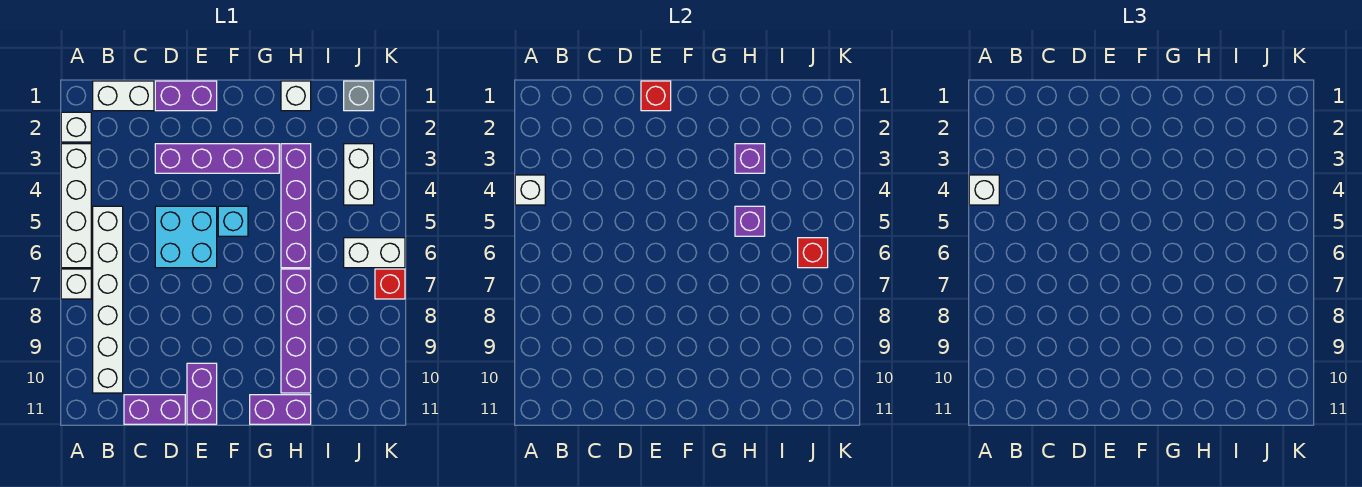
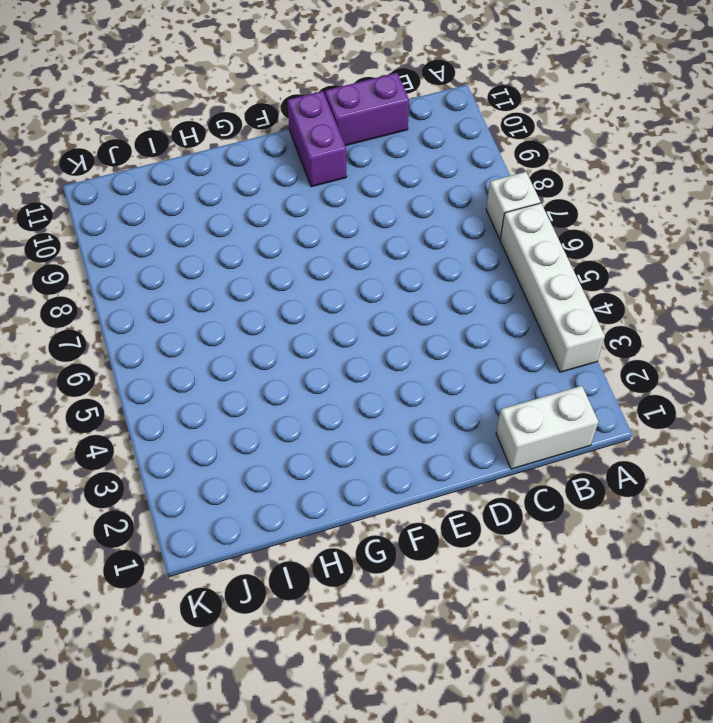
none -> white 1x1 brick [61,112,91,142]
none -> white 1x6 brick [93,206,123,393]
none -> purple 1x2 brick [155,81,217,111]

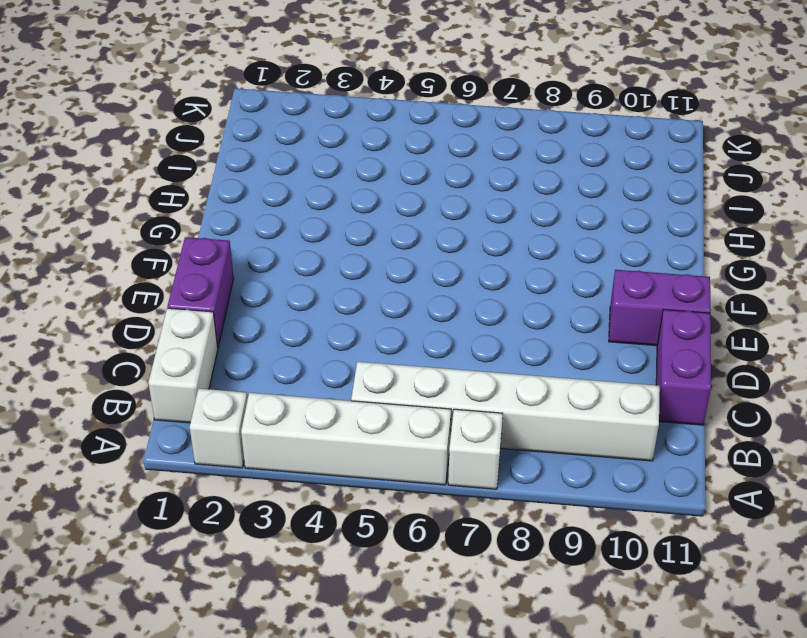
none -> purple 1x4 brick [155,144,279,173]
none -> cyan 2x2 brick [155,206,217,268]
none -> cyan 1x1 brick [218,206,248,236]

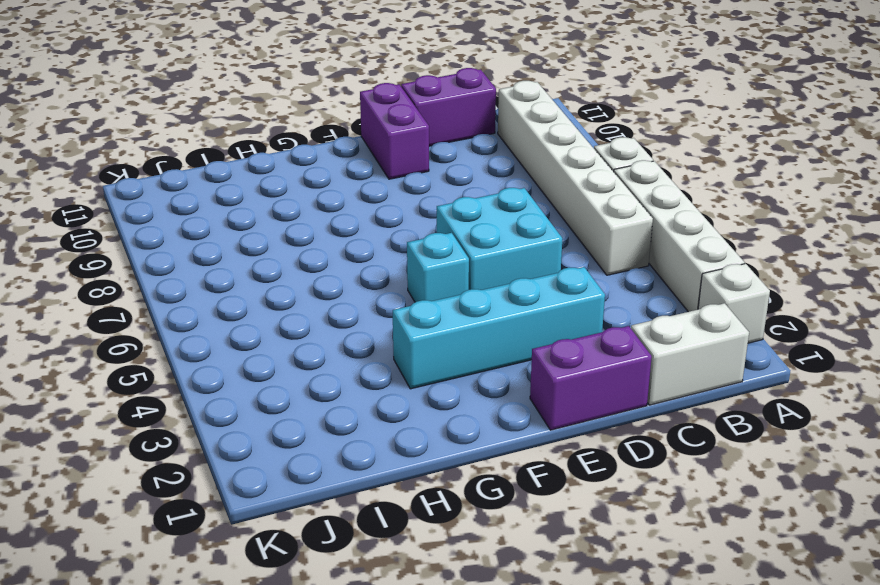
cyan 1x4 brick [393,267,605,389] -> purple 1x4 brick [155,144,279,173]
none -> purple 1x2 brick [250,395,311,424]
none -> white 1x1 brick [281,81,311,111]
none -> purple 1x4 brick [281,144,311,268]

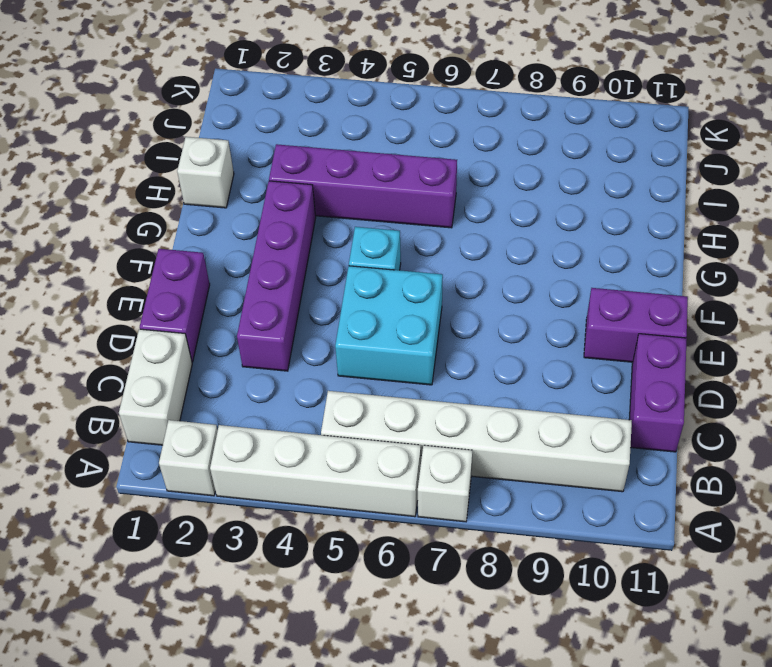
none -> purple 1x2 brick [250,395,311,424]
none -> purple 1x4 brick [281,269,311,393]
none -> grey 1x1 brick [344,81,374,111]

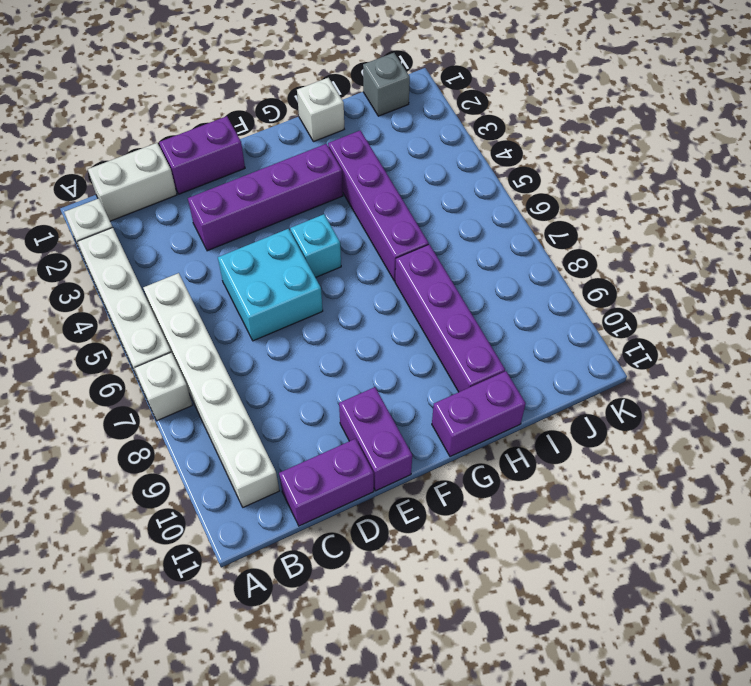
none -> white 1x2 brick [344,144,374,205]
none -> white 1x2 brick [344,238,405,268]
none -> red 1x1 brick [375,269,405,299]

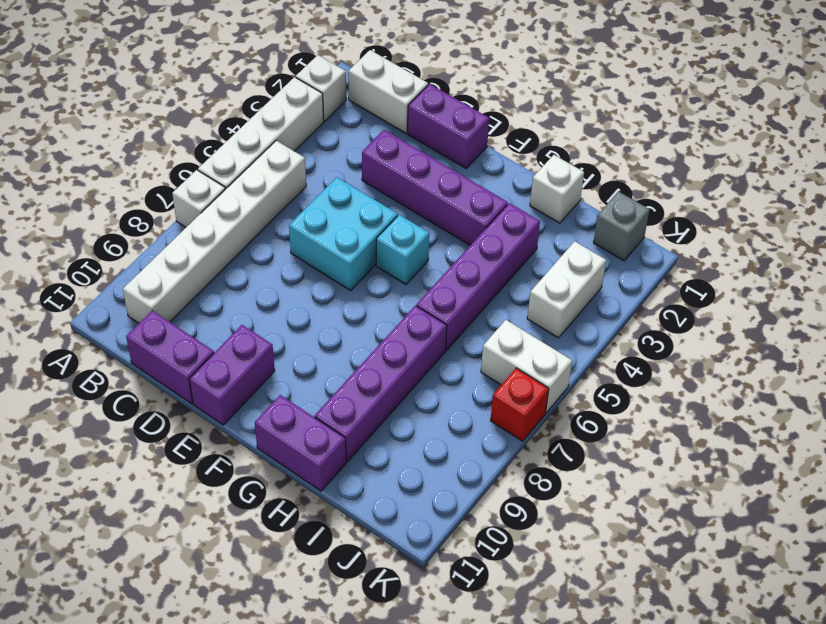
none -> white 1x1 brick [515,175,545,205]
none -> red 1x1 brick [641,81,671,111]
none -> purple 1x1 brick [735,144,765,173]

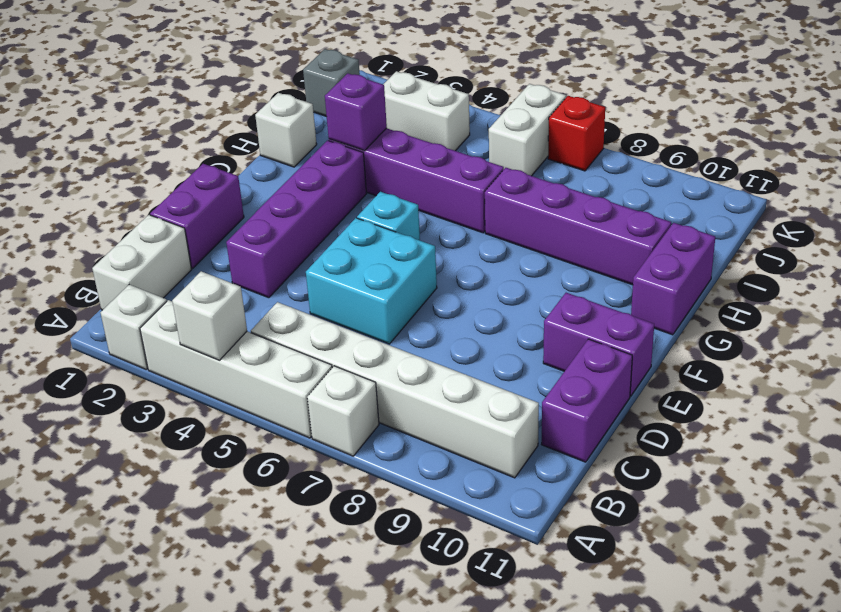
none -> red 1x1 brick [641,81,671,111]
none -> purple 1x1 brick [735,206,765,236]
none -> red 1x1 brick [798,238,828,268]

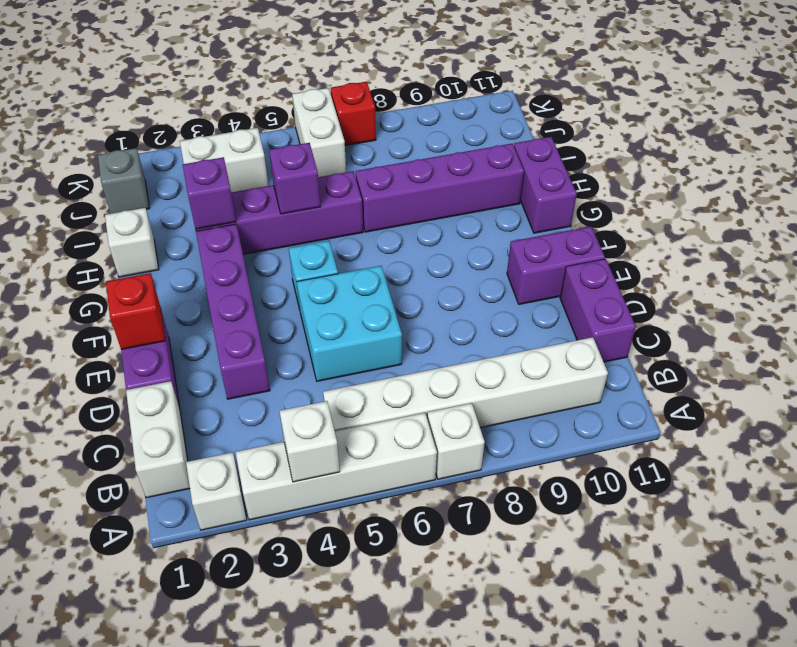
none -> red 1x1 brick [798,238,828,268]
none -> white 1x1 brick [969,175,999,205]

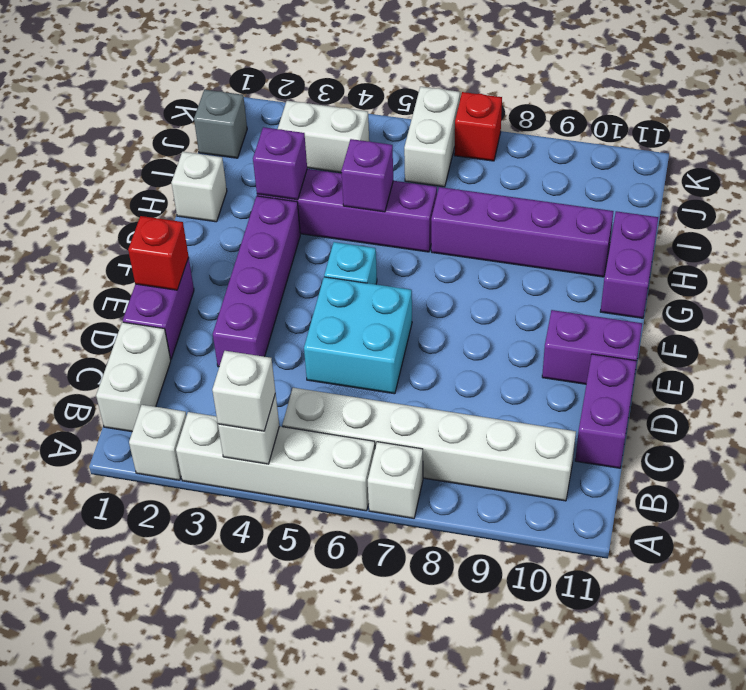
none -> red 1x1 brick [798,238,828,268]

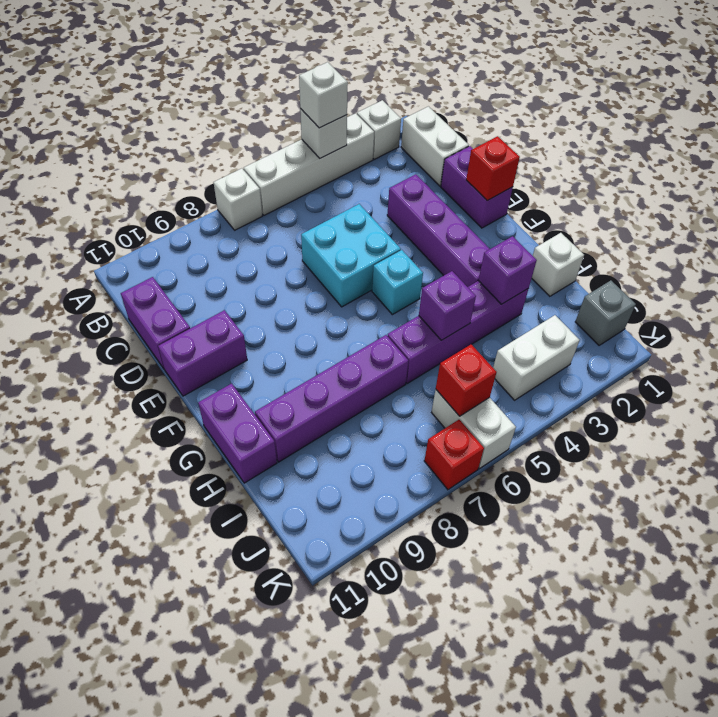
none -> white 1x6 brick [93,206,123,393]

